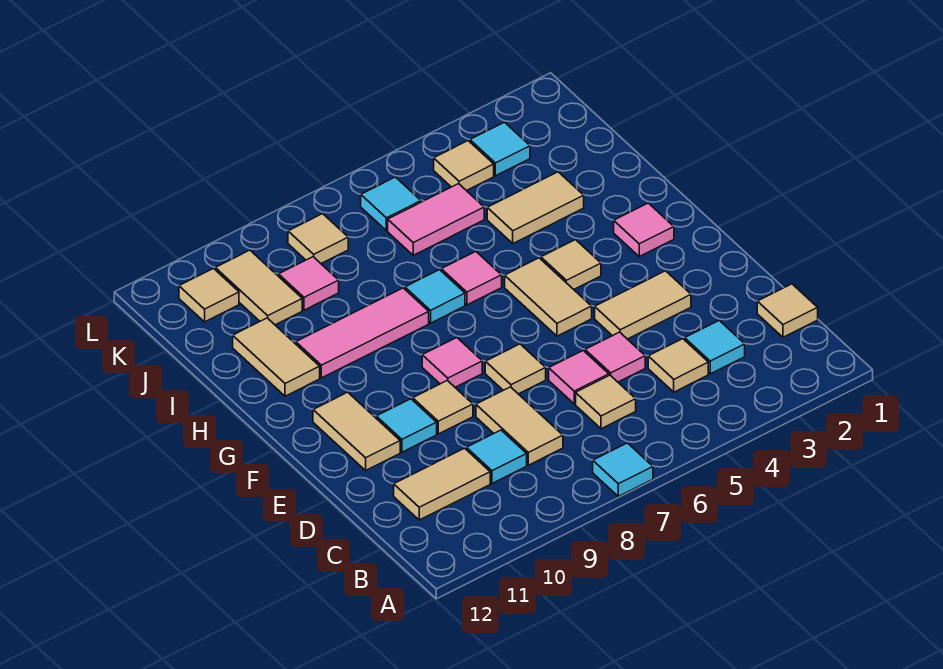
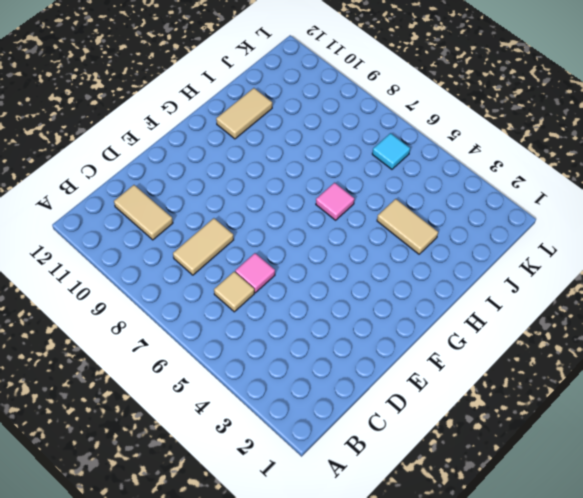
none -> cyan 1x1 tile [593,443,653,496]
none -> tan 1x1 tile [757,284,818,337]
none -> cyan 1x1 tile [685,320,745,374]
none -> tan 1x1 tile [648,339,708,392]

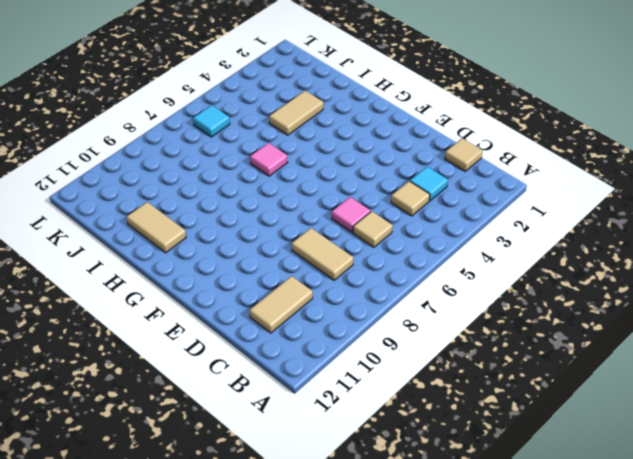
none -> cyan 1x1 tile [593,443,653,496]
none -> cyan 1x1 tile [466,430,527,483]
none -> pink 1x1 tile [585,332,645,382]
none -> tan 1x2 tile [595,271,691,339]

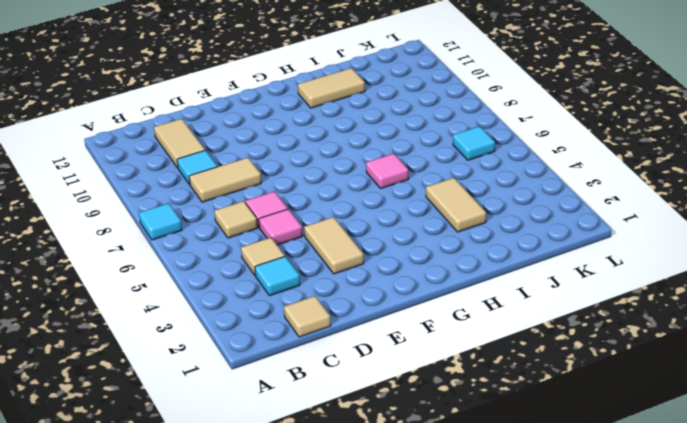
none -> tan 1x1 tile [485,344,546,394]
none -> tan 1x1 tile [413,380,473,434]
none -> cyan 1x1 tile [376,399,437,452]
none -> tan 1x2 tile [313,392,400,470]

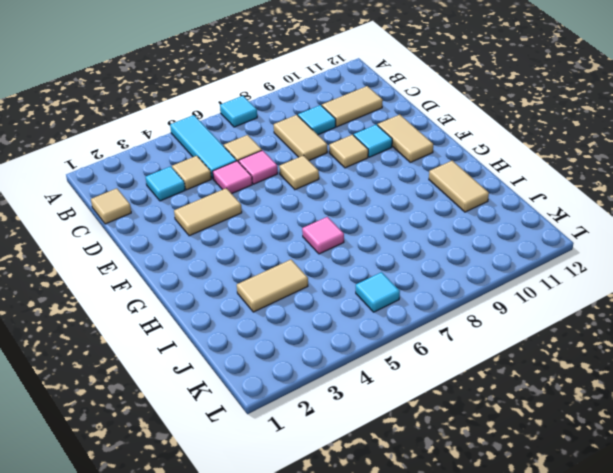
cyan 1x3 tile [170,115,237,179] -> none
none -> tan 1x2 tile [505,258,592,336]
none -> pink 1x1 tile [422,338,482,387]
none -> pink 1x1 tile [614,203,674,256]
none -> tan 1x1 tile [541,240,601,289]

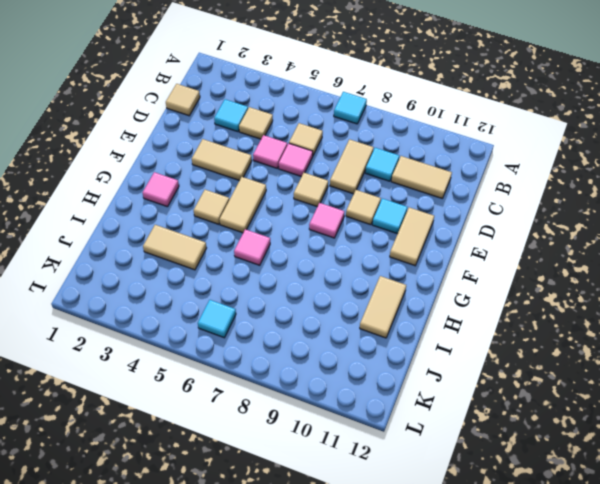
none -> cyan 1x1 tile [405,270,465,323]
none -> pink 1x3 tile [296,288,429,378]
none -> pink 1x2 tile [388,184,484,255]
none -> pink 1x1 tile [279,257,339,310]

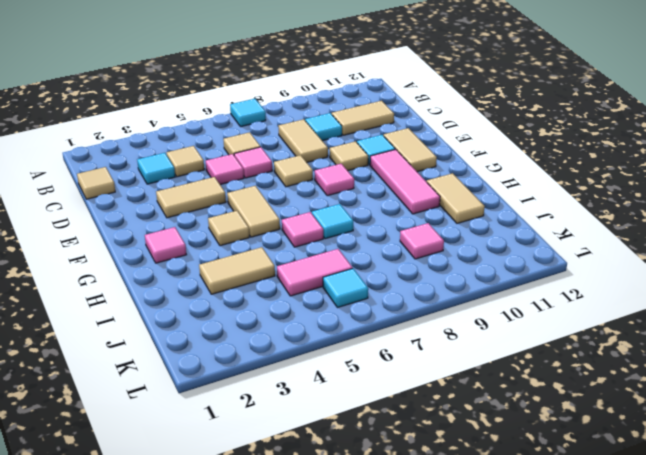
pink 1x3 tile [370,149,440,214] -> pink 1x3 tile turned to [296,288,429,378]
none -> tan 1x2 tile [215,250,302,325]
none -> cyan 1x1 tile [470,122,530,176]
none -> tan 1x1 tile [434,141,494,191]
none -> tan 1x1 tile [288,214,348,263]

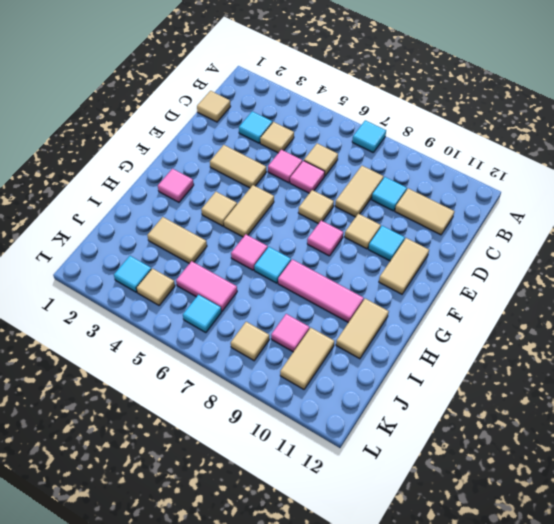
none -> tan 1x1 tile [179,269,239,322]

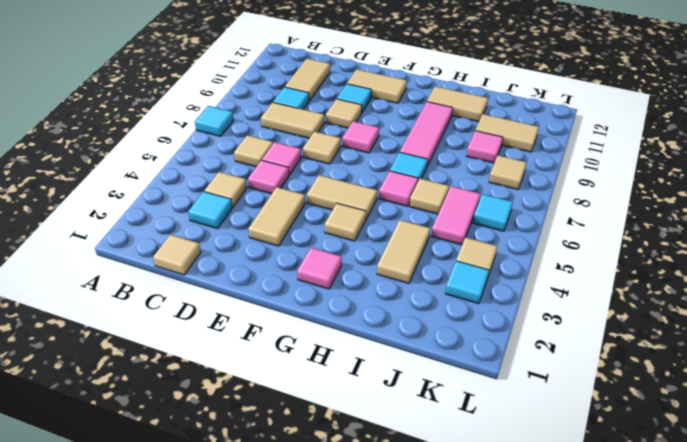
tan 1x1 tile [410,179,449,214] -> tan 1x1 tile moved to [179,269,239,322]

